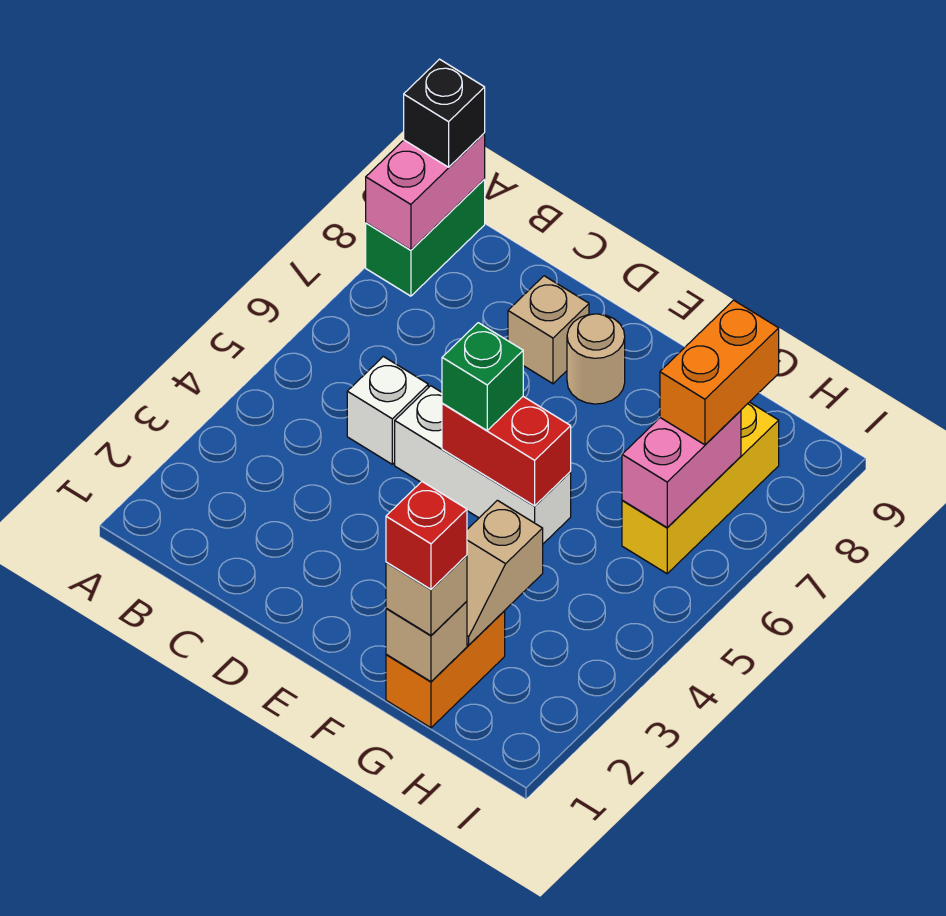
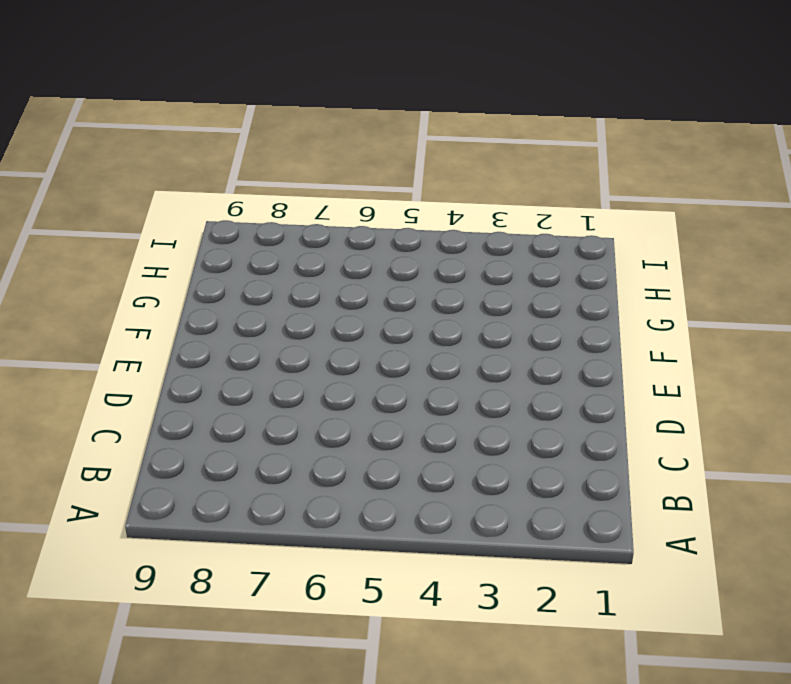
none -> green 1x2 brick [366,179,485,296]
none -> white 1x1 brick [347,356,428,464]
none -> white 1x3 brick [395,386,571,544]

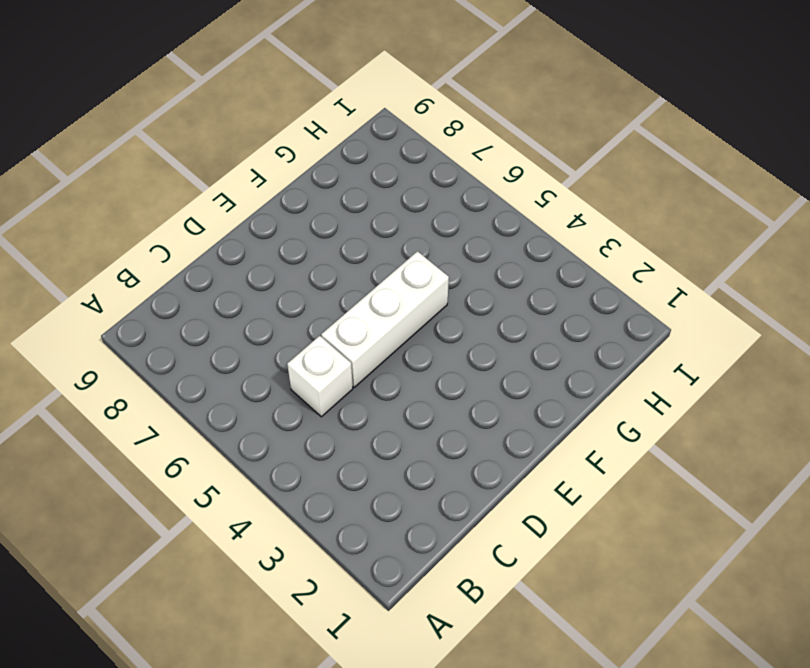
none -> green 1x2 brick [366,179,485,296]
none -> tan 1x1 brick [508,276,589,384]
none -> tan 1x1 round brick [567,314,625,404]

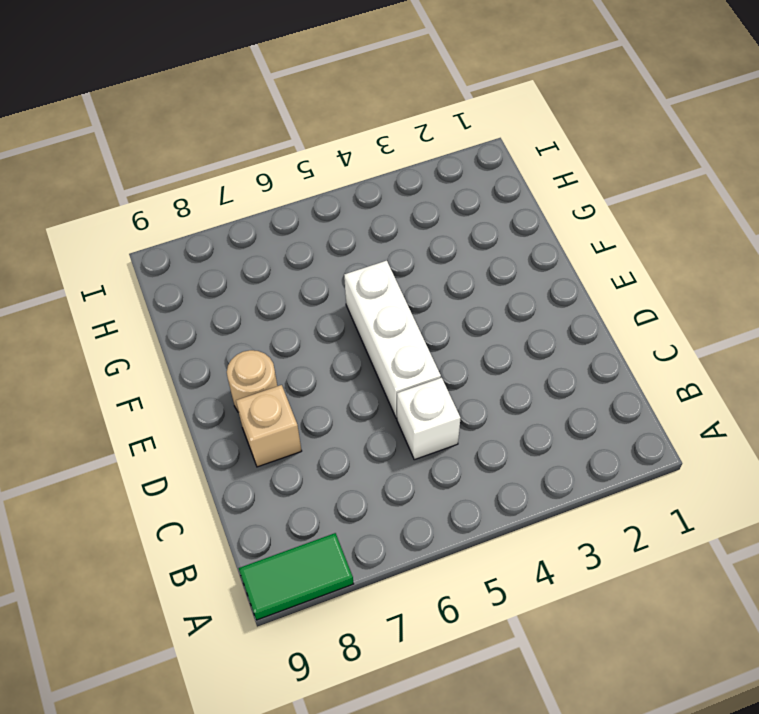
green 1x2 tile [239,533,353,620] -> green 1x2 brick [366,179,485,296]
none -> orange 1x2 brick [386,611,505,728]
none -> yellow 1x3 brick [622,402,779,574]
none -> pink 1x2 brick [366,133,485,250]

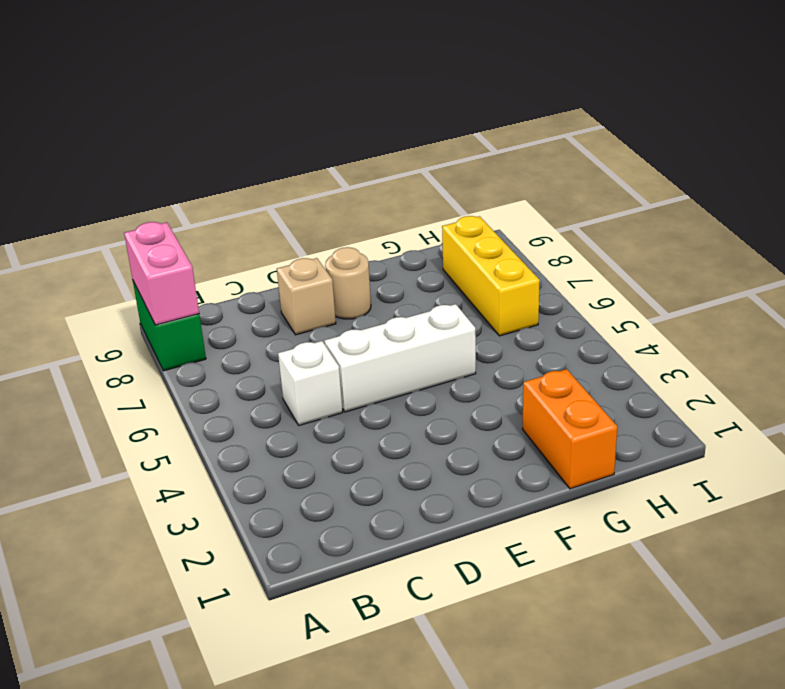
none -> red 1x2 brick [442,397,571,506]
none -> tan 1x1 brick [386,601,467,682]
none -> tan 1x2 slope [467,500,543,645]

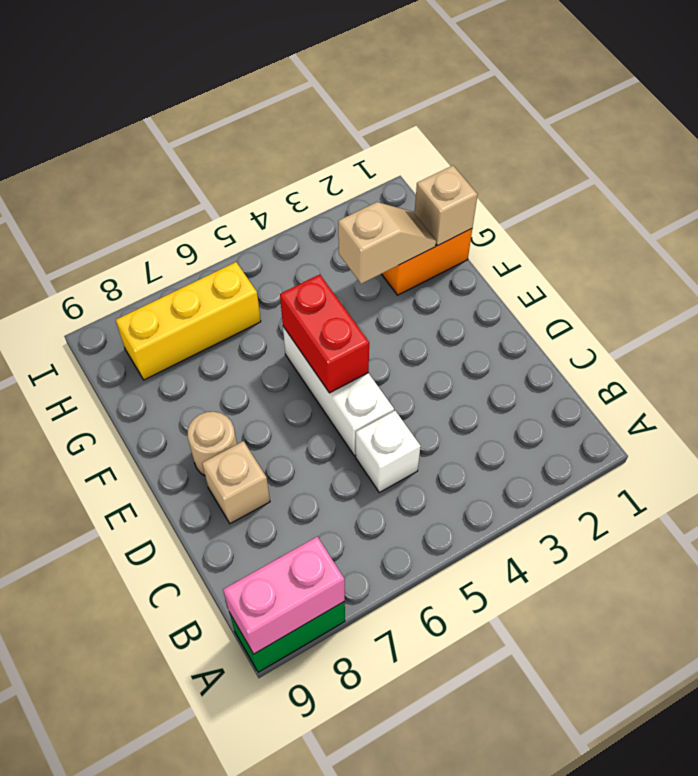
none -> pink 1x2 brick [622,411,741,528]
none -> black 1x1 brick [404,59,485,167]
none -> green 1x1 brick [442,323,523,430]

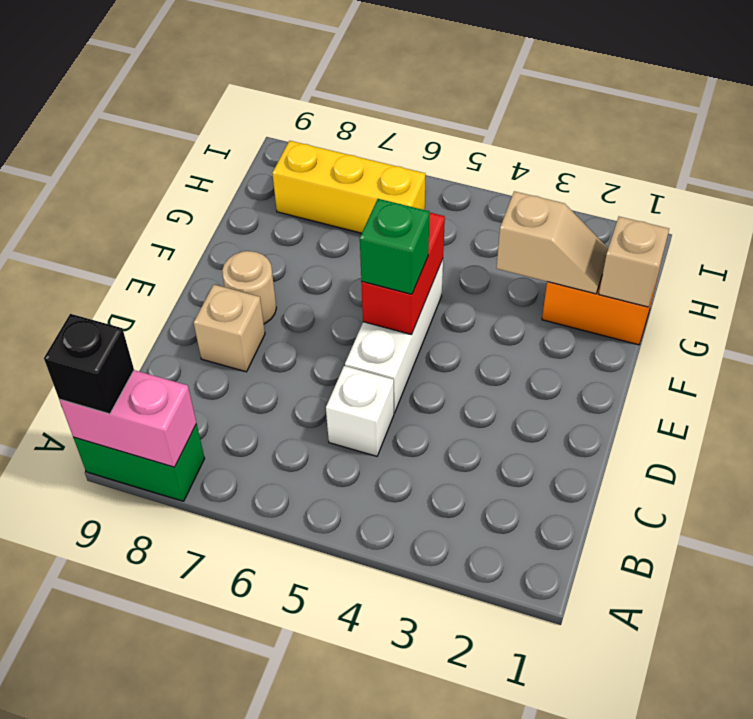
none -> pink 1x2 brick [622,411,741,528]
none -> tan 1x1 brick [386,555,467,635]
none -> orange 1x2 brick [660,300,779,445]

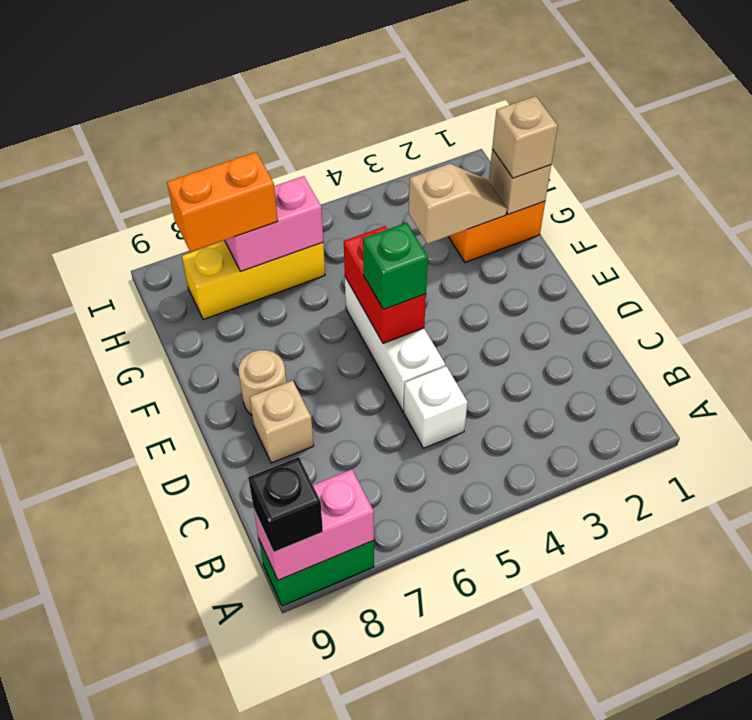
none -> red 1x1 brick [386,482,467,589]

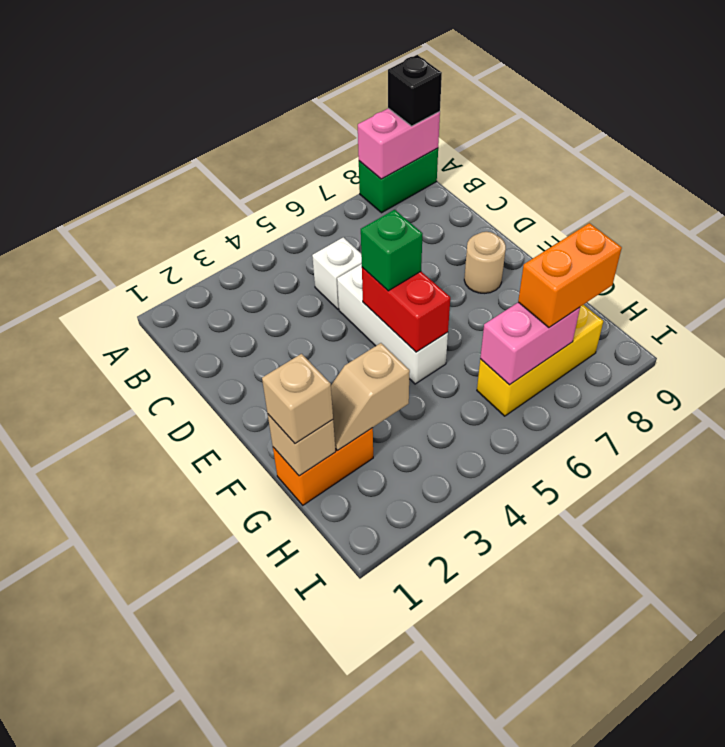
none -> tan 1x1 brick [508,276,589,384]
none -> red 1x1 brick [386,482,467,589]

